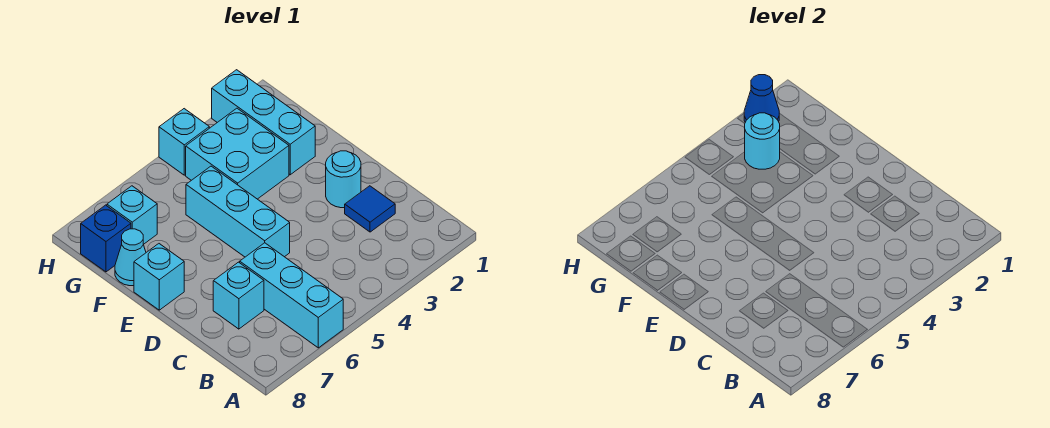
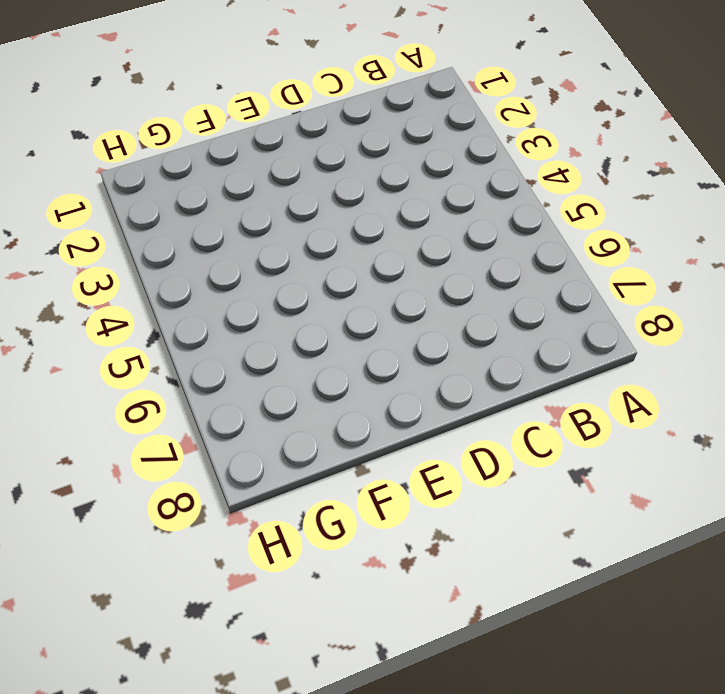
none -> cyan 1x3 brick [240,243,343,348]
none -> blue 1x1 tile [345,186,395,232]
none -> cyan 1x1 brick [213,262,264,329]

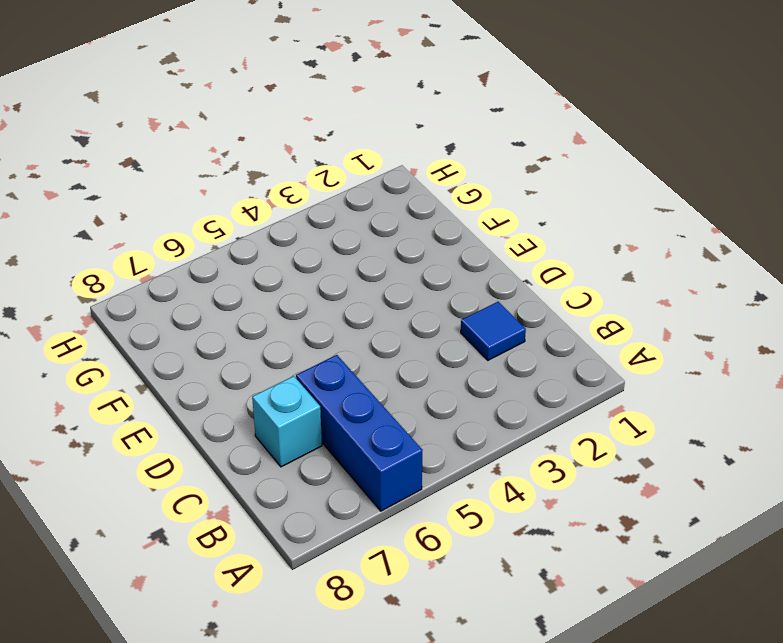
blue 1x3 brick [296,355,423,511] -> cyan 1x3 brick [240,243,343,348]
none -> cyan 1x1 round brick [326,151,361,208]
none -> cyan 1x3 brick [186,166,290,257]
none -> cyan 1x1 brick [134,244,184,310]

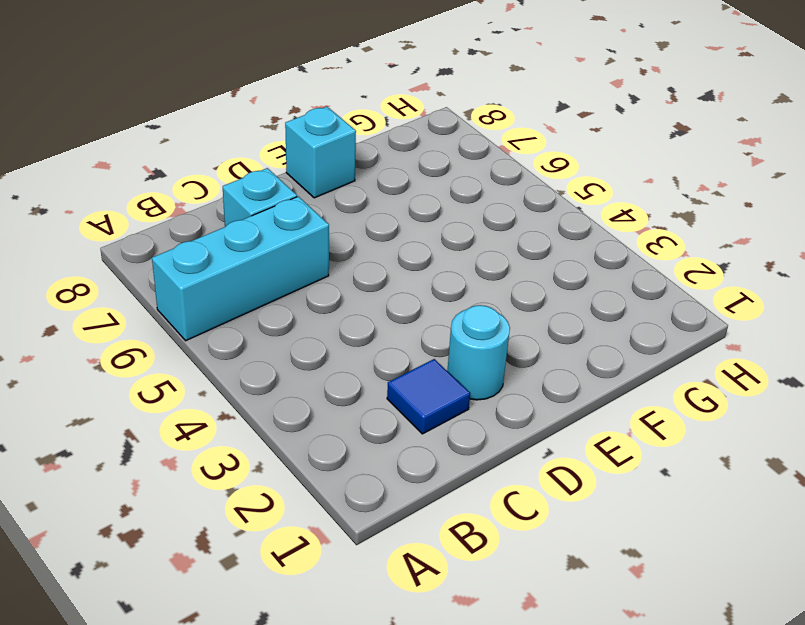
none -> cyan 1x3 brick [186,166,290,257]
none -> cyan 1x3 brick [212,70,315,175]
none -> cyan 2x2 brick [186,108,289,199]

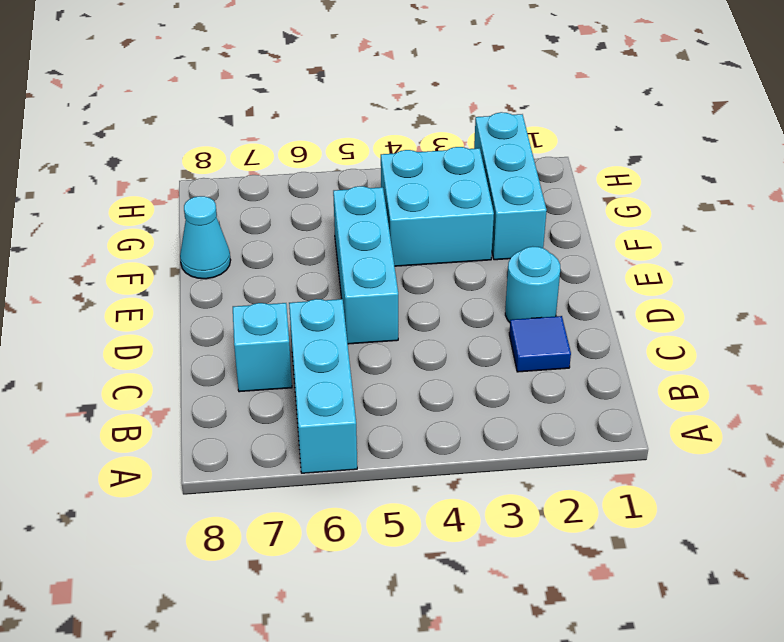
none -> cyan 1x1 brick [134,244,184,310]
none -> cyan 1x1 brick [107,186,157,244]
none -> blue 1x1 brick [81,205,131,272]

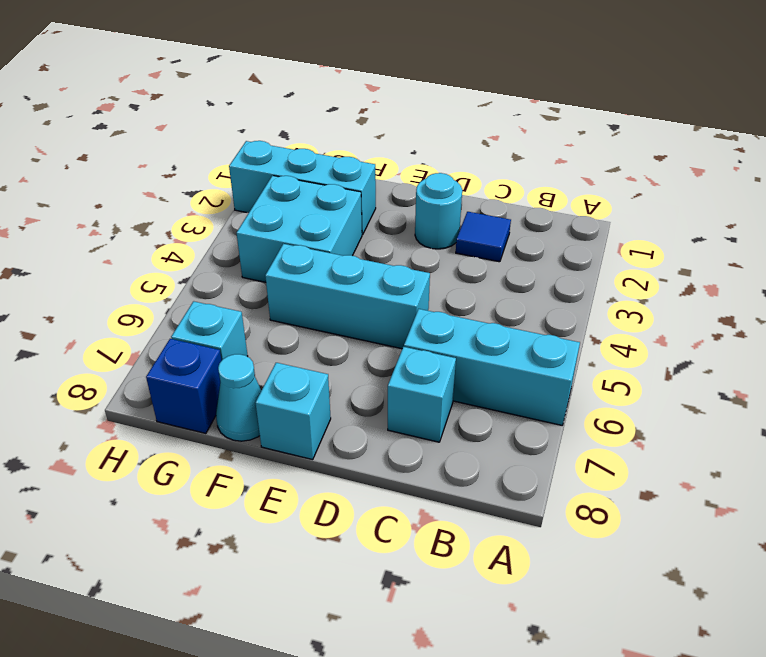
none -> cyan 1x1 brick [159,109,209,175]
none -> cyan 1x1 round brick [745,113,780,169]
none -> blue 1x1 cone [744,75,779,122]

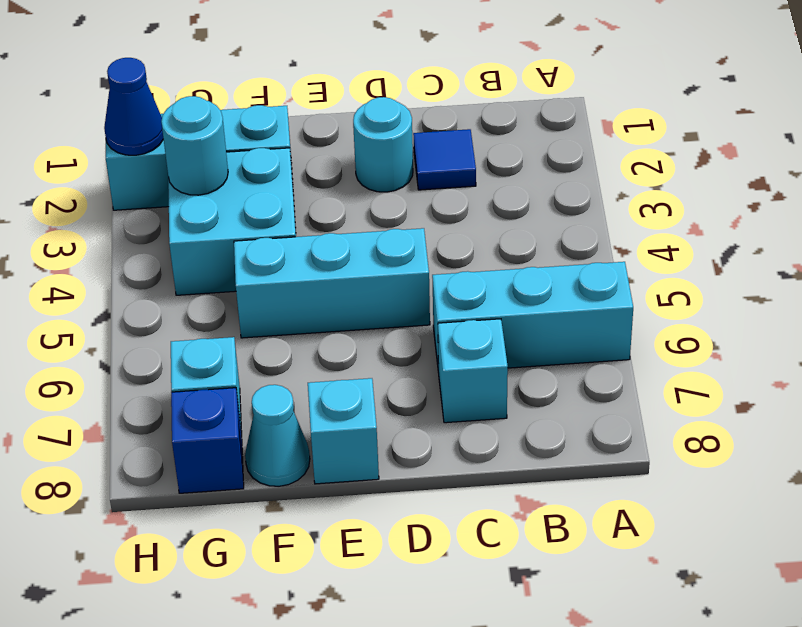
none -> cyan 1x1 brick [159,109,209,175]

